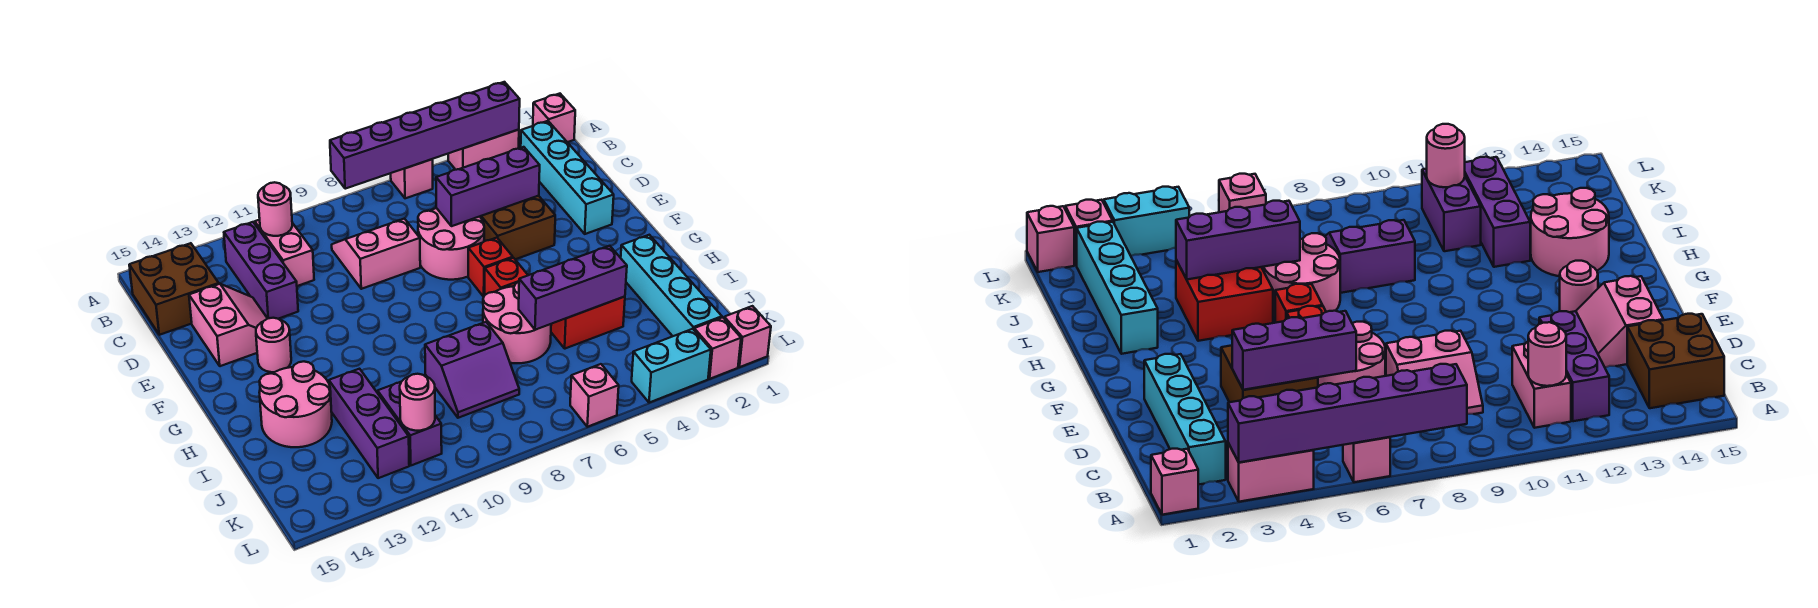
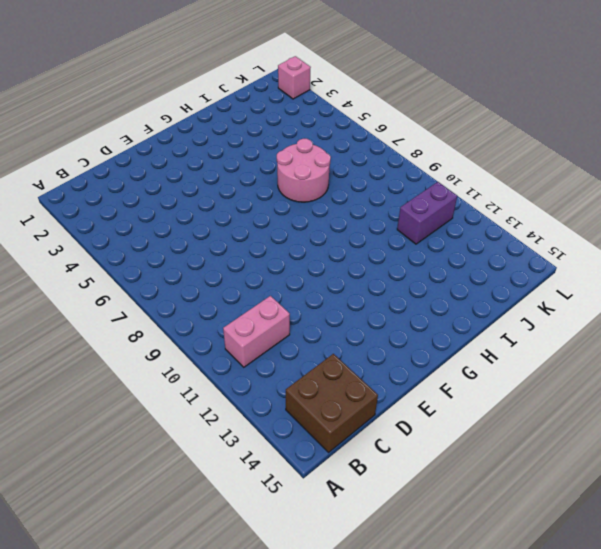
none -> pink 1x1 brick [533,94,575,142]
none -> pink 1x2 brick [448,130,519,170]
none -> pink 1x1 brick [391,159,433,198]
none -> cyan 1x4 brick [521,121,614,234]

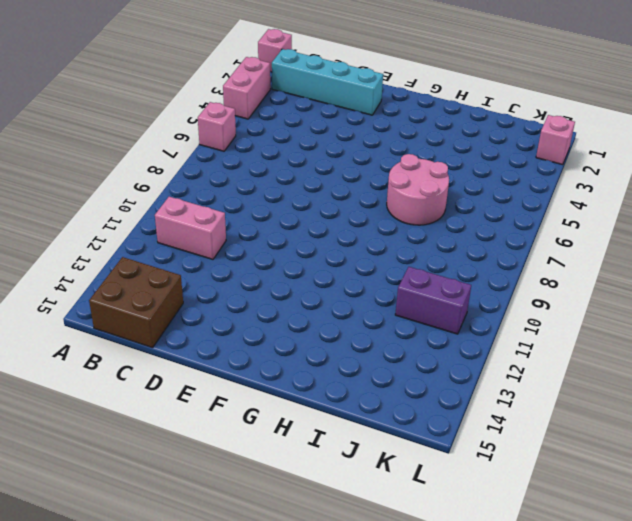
none -> purple 1x3 brick [224,222,298,319]
none -> pink 2x2 slope [332,219,420,289]
none -> brown 2x2 brick [480,196,555,259]
none -> pink 2x2 round brick [418,208,484,280]

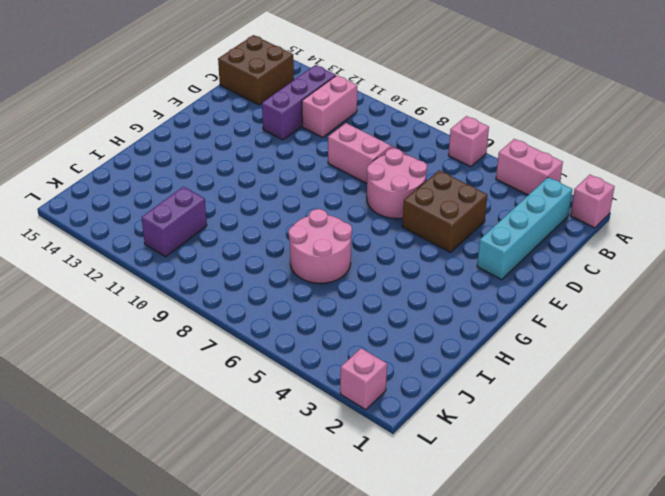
none -> pink 2x2 slope [189,284,268,366]
none -> red 1x1 brick [468,238,513,297]
none -> pink 1x1 round brick [256,318,291,372]
none -> red 1x1 brick [485,258,528,295]

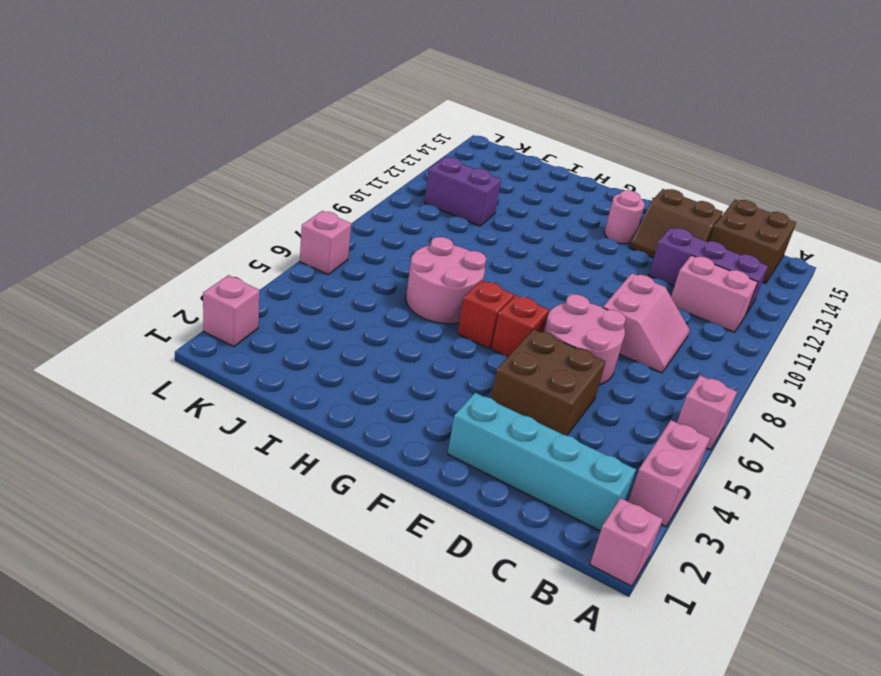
brown 2x2 slope [630,189,723,258] -> pink 2x2 slope [189,284,268,366]
none -> cyan 1x4 brick [621,235,722,336]
none -> red 2x2 brick [551,297,625,349]
none -> pink 2x2 round brick [259,362,332,447]
none -> purple 2x2 slope [425,322,519,418]

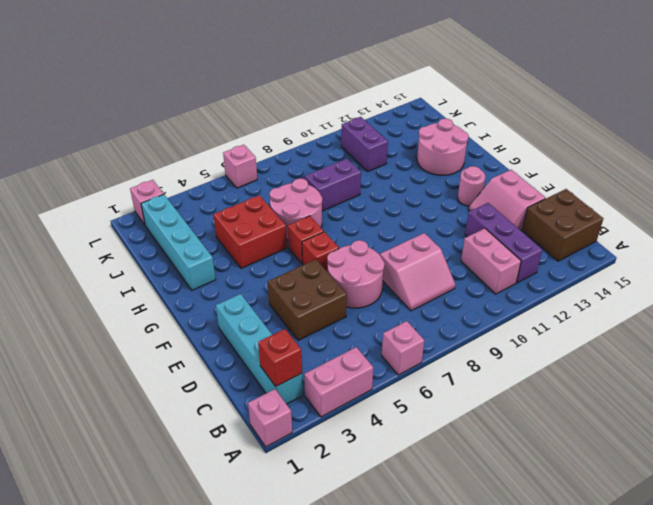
red 1x1 brick [258,329,302,386] -> none
none -> purple 1x3 brick [329,369,409,478]
none -> pink 1x1 brick [724,306,771,367]
none -> cyan 1x2 brick [632,329,711,403]
none -> purple 1x6 brick [330,82,520,189]

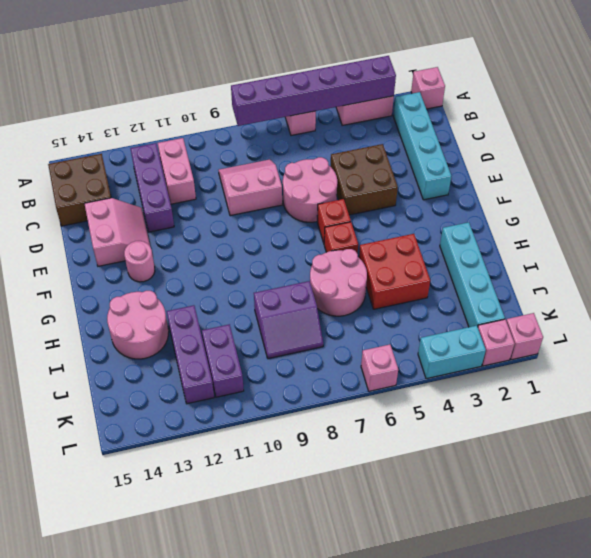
none -> pink 1x1 round brick [258,182,292,236]
none -> purple 1x3 brick [436,147,540,226]
none -> purple 1x3 brick [519,246,627,330]
none -> pink 1x1 round brick [400,374,435,431]

